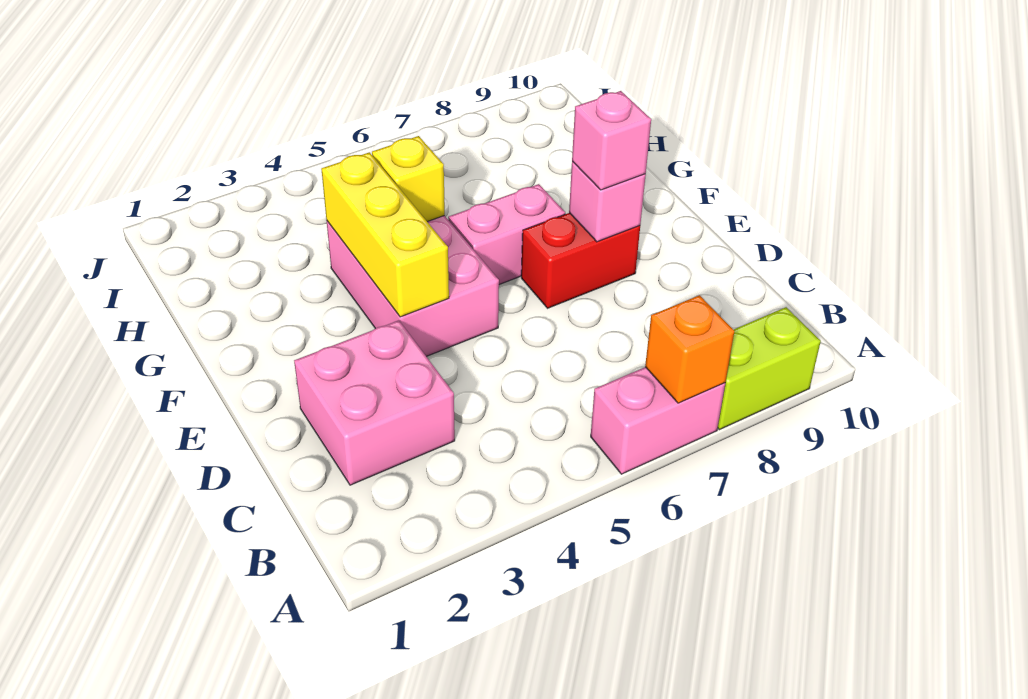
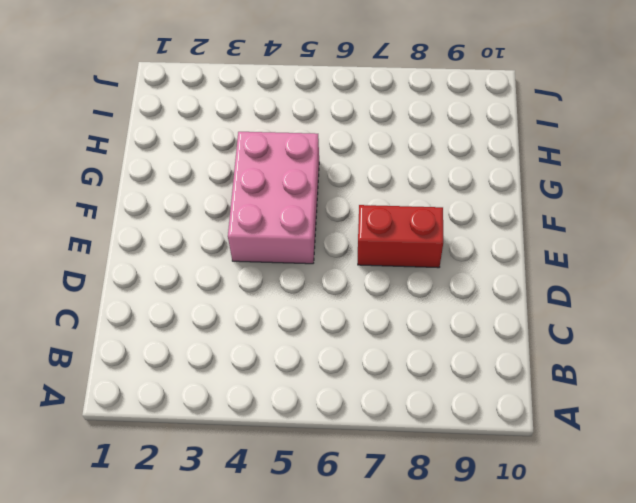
none -> pink 1x2 brick [591,367,725,474]
none -> lime 1x2 brick [718,307,821,430]

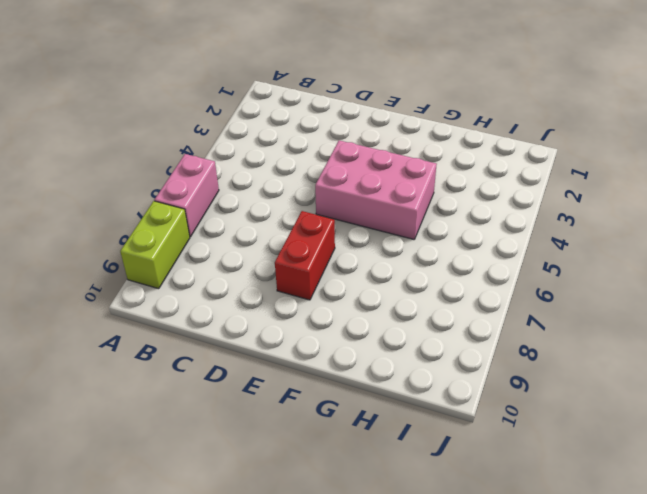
none -> pink 2x2 brick [294,320,455,485]
none -> pink 1x2 brick [448,184,565,285]

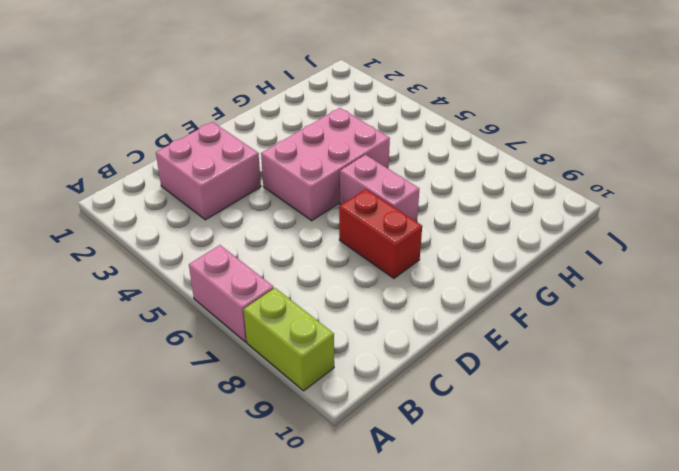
none -> orange 1x1 brick [645,295,734,403]
none -> yellow 1x3 brick [321,152,449,317]

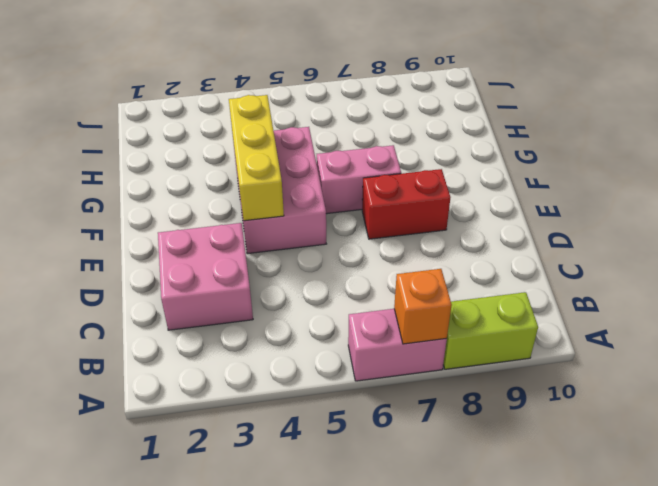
none -> pink 1x1 brick [569,161,646,242]
none -> yellow 1x1 brick [372,136,445,222]

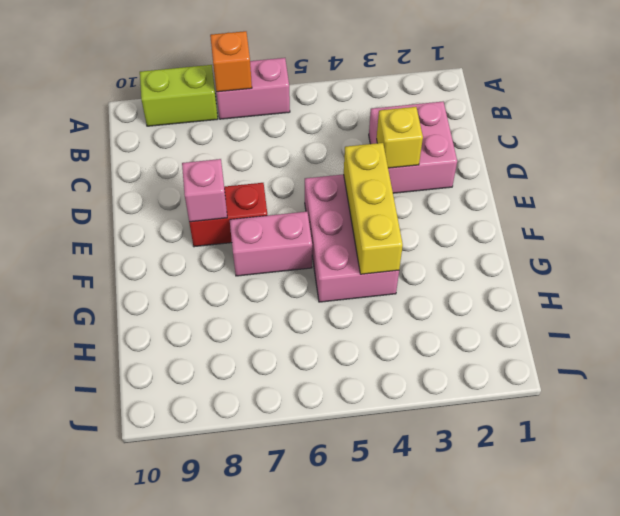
yellow 1x1 brick [377,107,423,168] -> yellow 1x1 brick moved to [372,136,445,222]
none -> pink 1x1 brick [572,91,651,190]

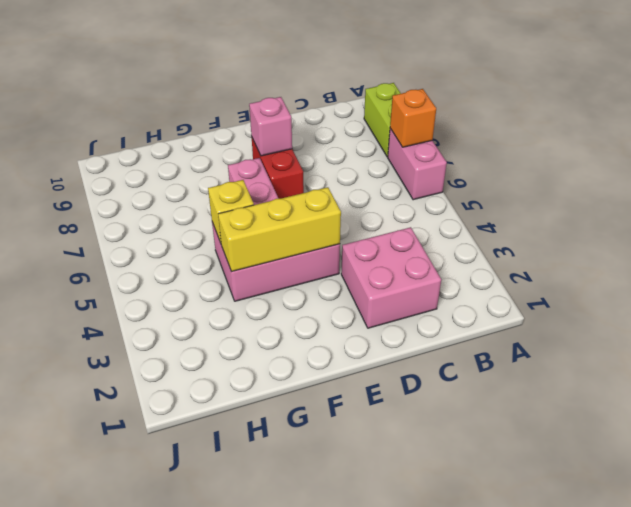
none -> pink 1x1 brick [572,91,651,190]

